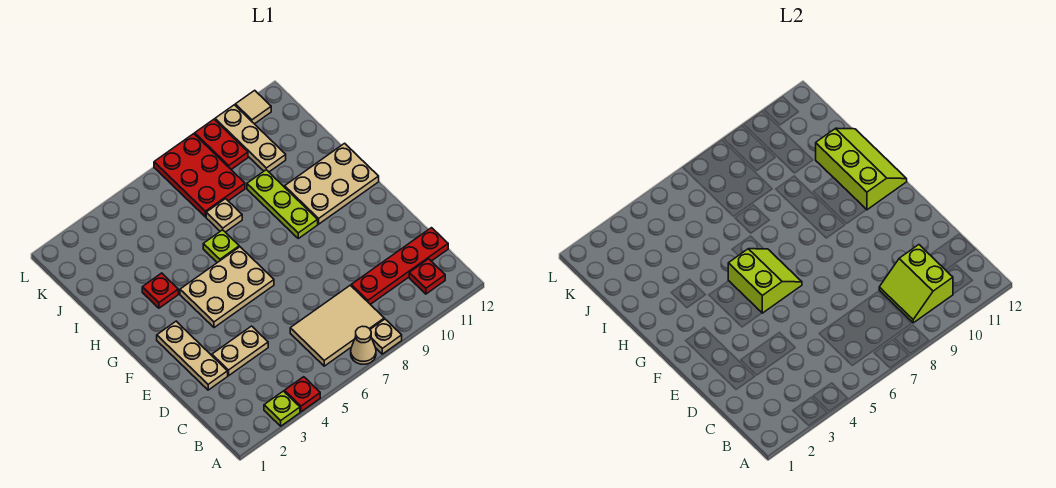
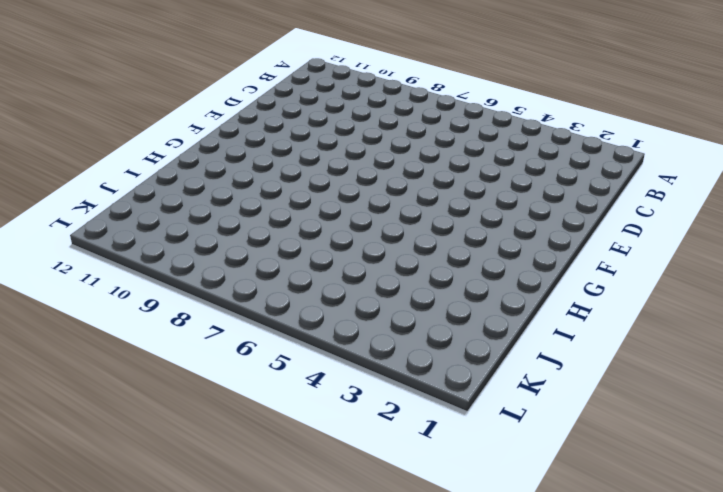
none -> lime 1x1 plate [264,391,300,426]
none -> red 1x1 plate [284,377,320,412]
none -> tan 1x1 cone [351,326,376,364]

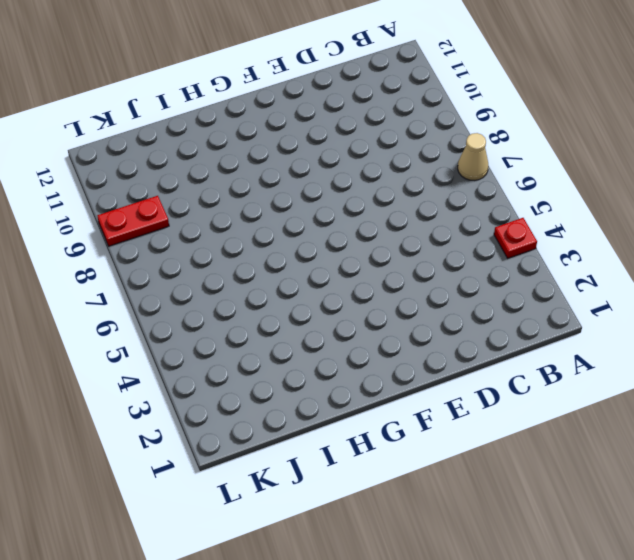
none -> lime 1x1 plate [264,391,300,426]
none -> tan 1x1 plate [370,319,402,354]
none -> tan 2x3 tile [290,285,384,366]

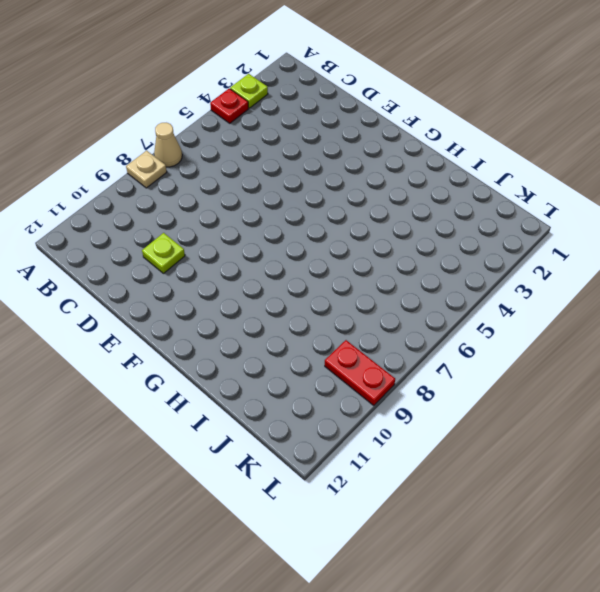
lime 1x1 plate [142,233,185,273] -> lime 1x1 plate moved to [203,230,239,263]
none -> tan 2x3 tile [290,285,384,366]
none -> red 1x1 plate [409,259,445,294]
none -> red 1x4 plate [351,228,448,304]

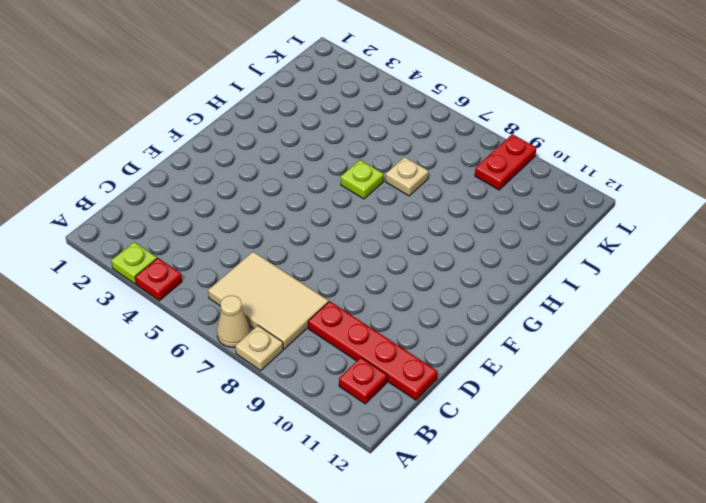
none -> tan 1x3 plate [157,321,228,390]
none -> tan 1x2 plate [212,326,268,376]
none -> tan 2x3 plate [180,247,274,328]

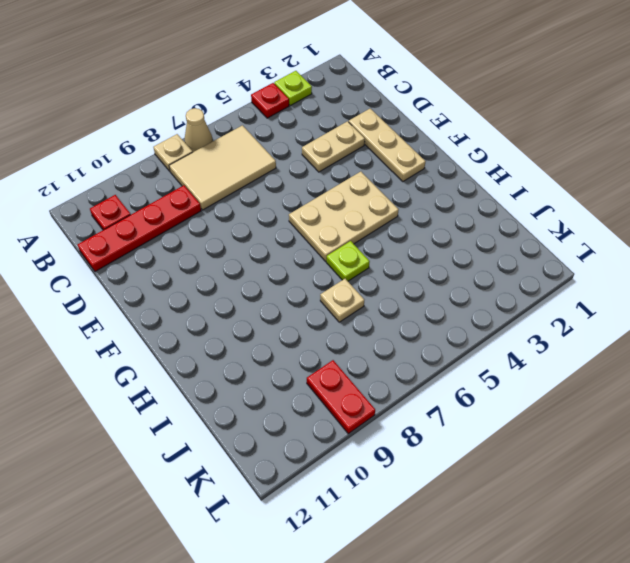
none -> lime 1x3 plate [247,170,318,238]
none -> tan 2x3 plate [285,143,379,224]
none -> red 1x1 plate [142,273,178,308]

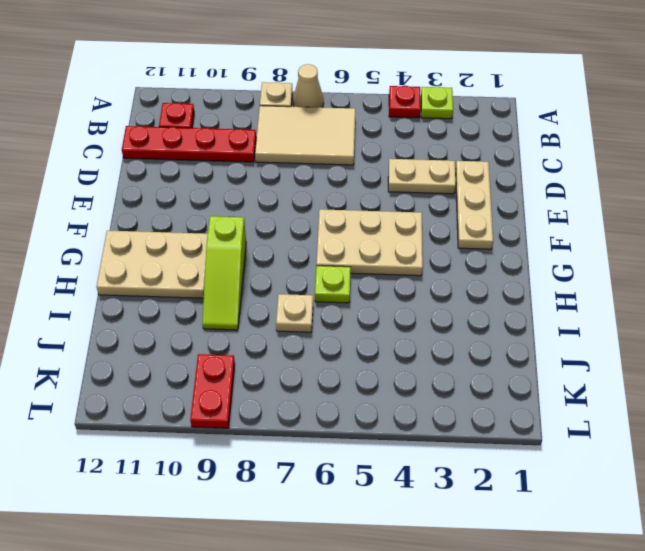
lime 1x3 slope [202,216,246,330] -> lime 1x3 plate [247,170,318,238]
none -> red 1x1 plate [142,273,178,308]
none -> red 2x3 plate [154,134,245,217]
none -> tan 1x3 plate [215,105,286,172]

